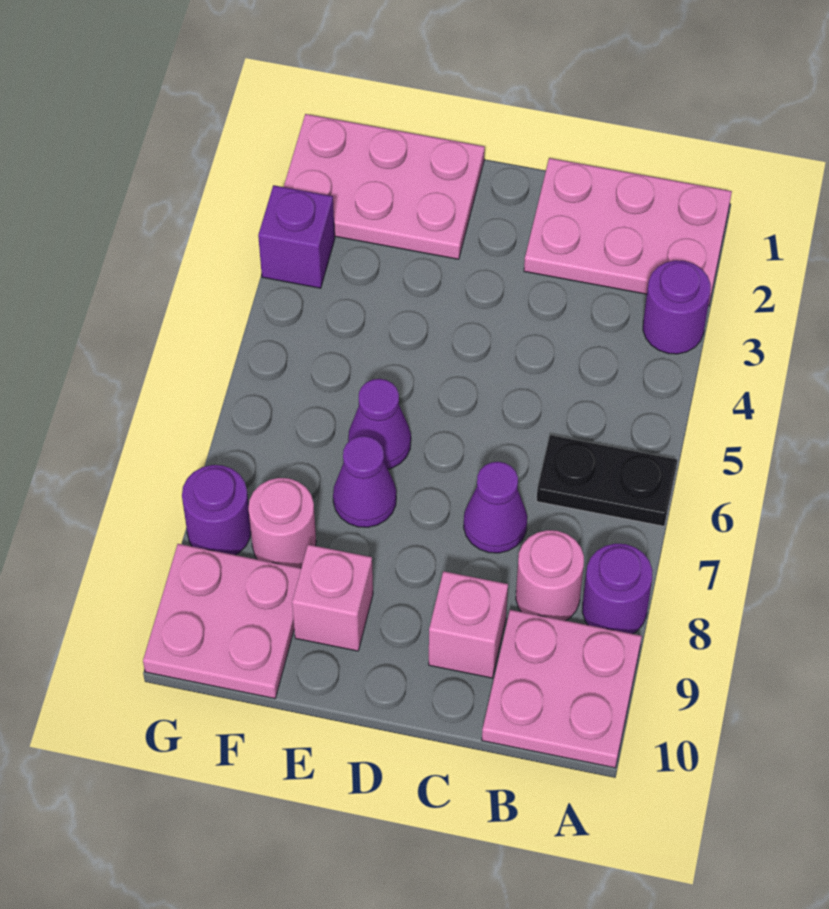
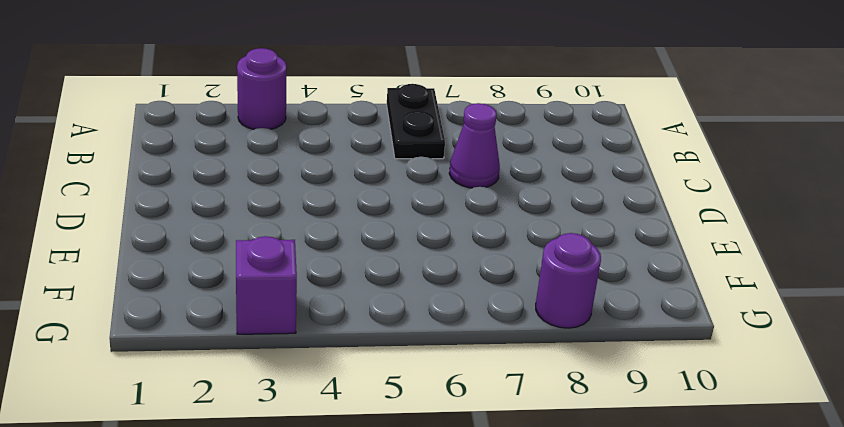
none -> pink 2x3 plate [524,158,732,306]
none -> purple 1x1 round brick [582,543,653,634]
none -> pink 2x2 plate [482,610,642,768]

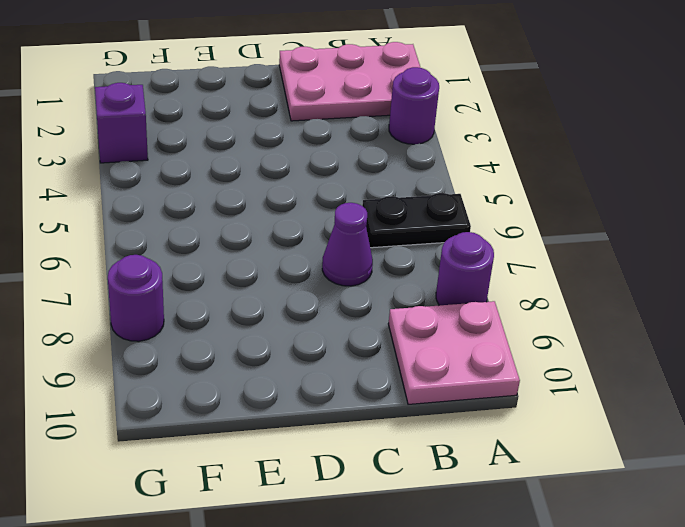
none -> pink 1x1 round brick [516,530,584,621]
none -> pink 1x1 brick [429,571,508,678]
none -> pink 2x3 plate [284,114,485,259]

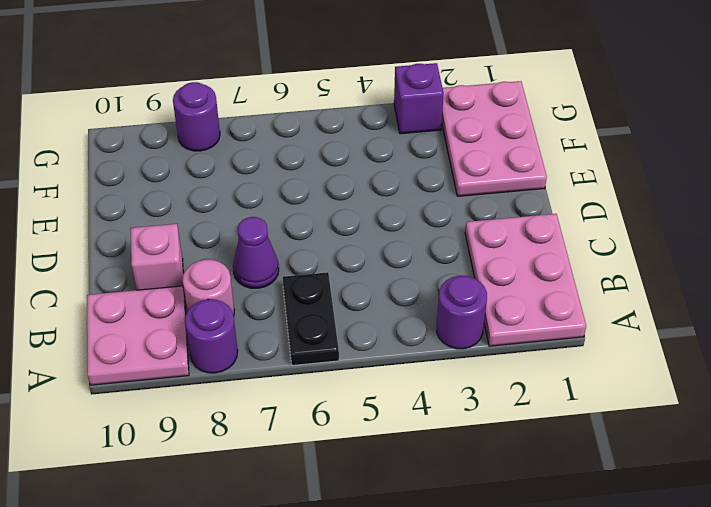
none -> purple 1x1 cone [348,379,411,469]
none -> purple 1x1 cone [333,436,396,527]
none -> pink 1x1 brick [292,545,373,651]

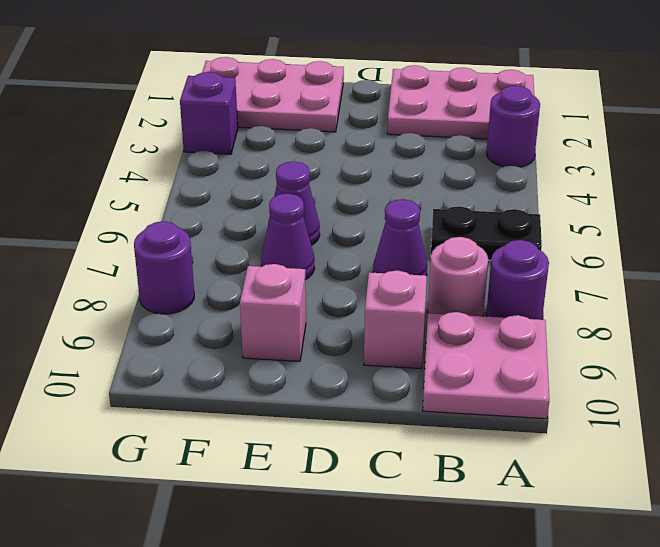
none -> pink 1x1 round brick [248,478,316,568]
none -> pink 2x2 plate [143,544,301,699]

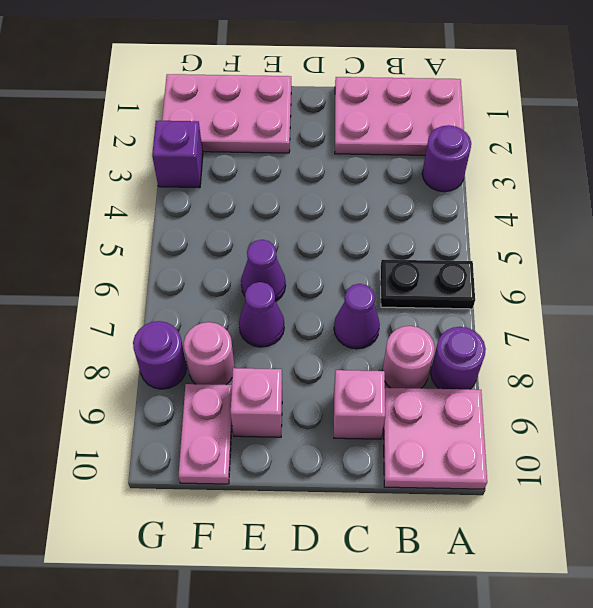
pink 1x2 plate [178,384,232,484] -> pink 2x2 plate [143,544,301,699]

